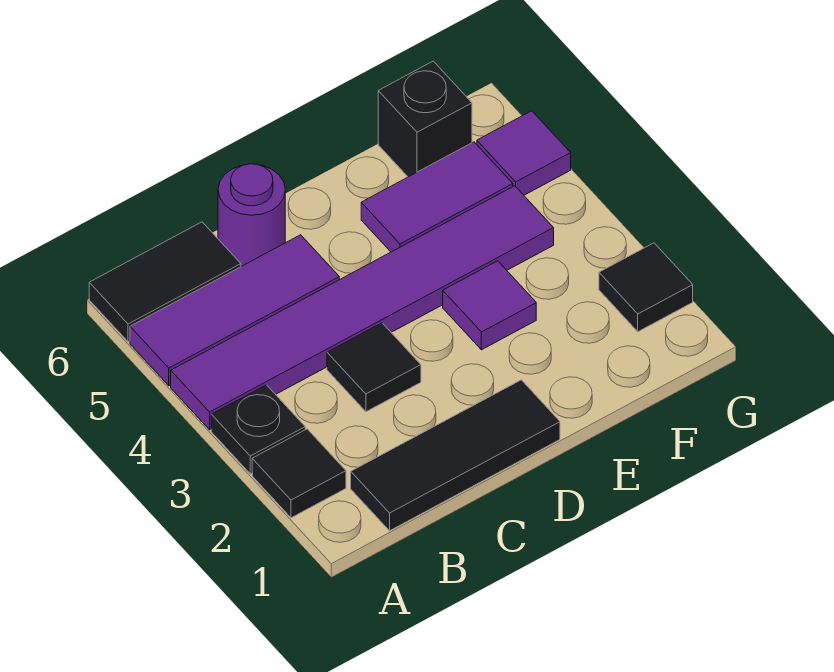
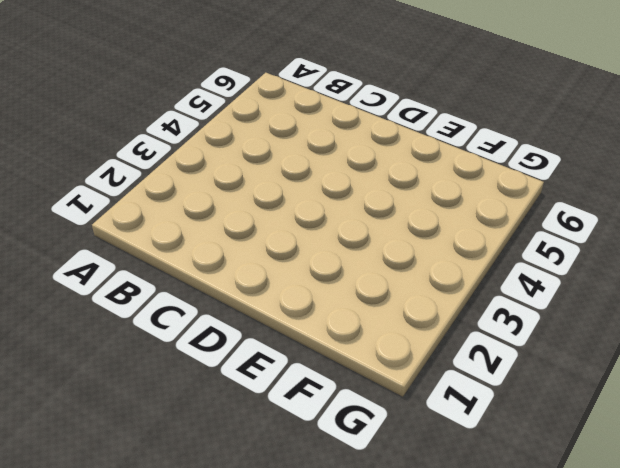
none -> black 1x1 tile [252,429,346,518]
none -> black 1x1 plate [211,385,305,474]
none -> purple 1x6 tile [171,186,554,430]

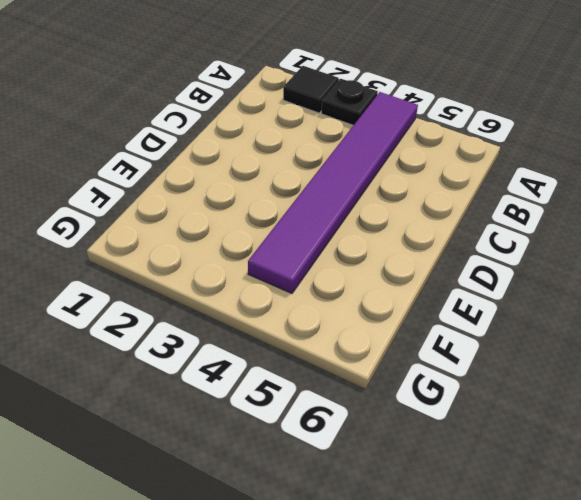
none -> purple 1x3 tile [130,235,339,386]
none -> black 1x2 tile [89,222,241,342]
none -> black 1x3 tile [351,380,560,531]

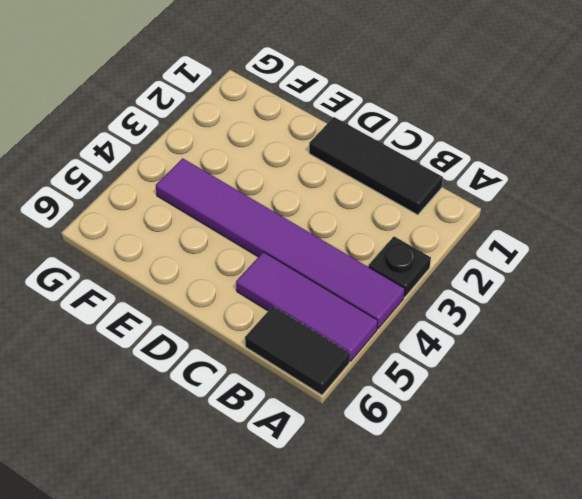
none -> black 1x1 tile [252,429,346,518]
none -> black 1x1 tile [327,323,421,412]
none -> purple 1x1 round brick [218,164,285,266]

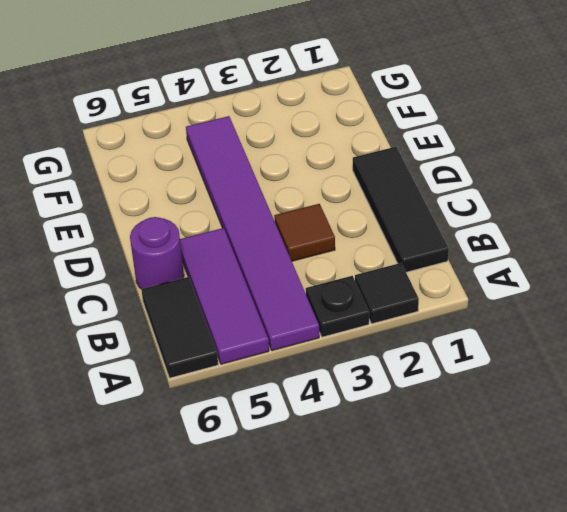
brown 1x1 tile [274,204,335,261] -> black 1x1 tile [327,323,421,412]
none -> purple 1x1 tile [443,261,536,350]
none -> purple 1x2 tile [361,142,513,252]
none -> black 1x1 brick [378,61,472,177]

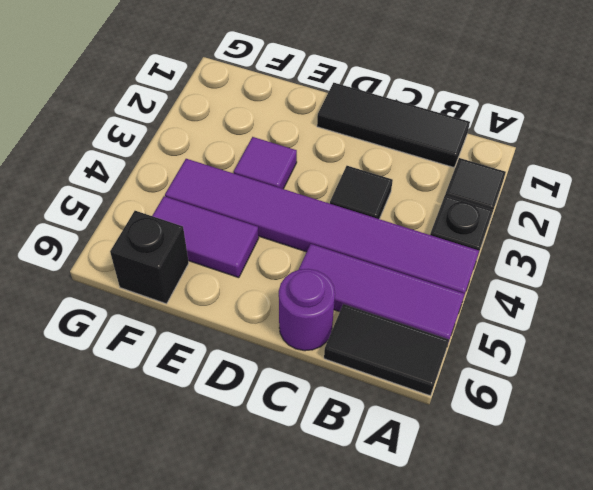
none -> black 1x1 tile [599,243,693,332]
none -> purple 1x1 tile [477,111,571,195]

